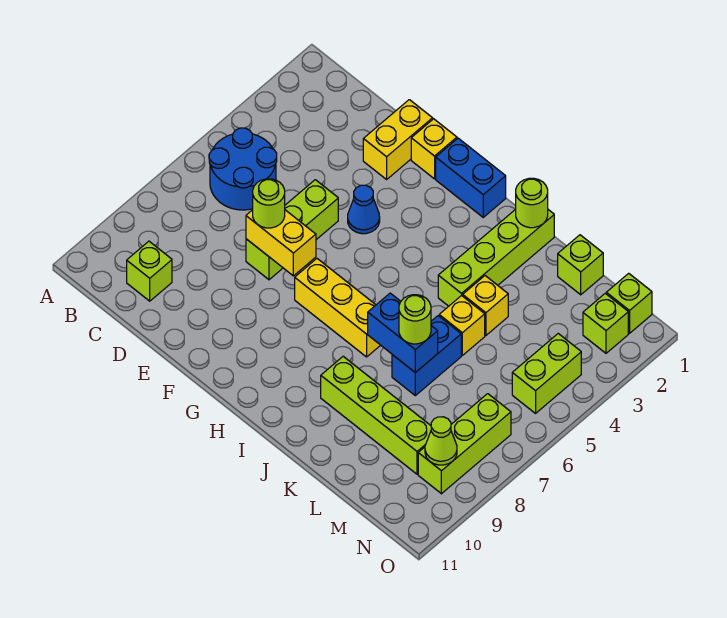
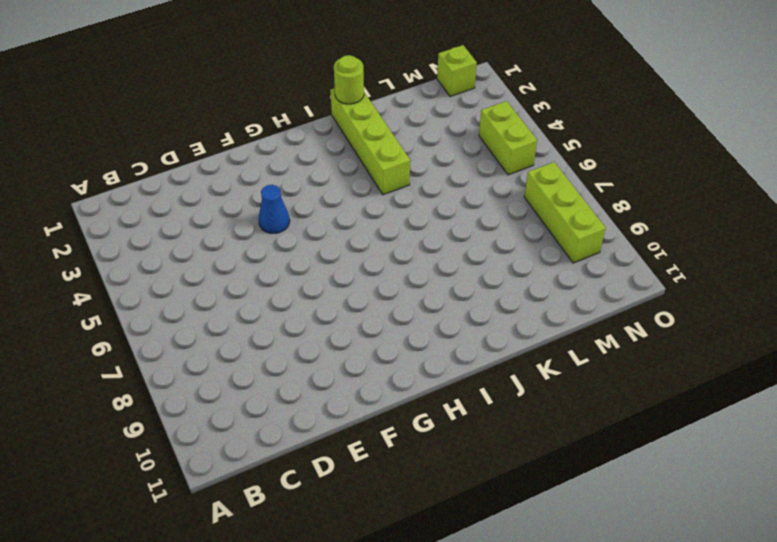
none -> blue 2x2 round brick [209,128,277,210]
none -> lime 1x1 brick [127,241,172,301]
none -> yellow 1x2 brick [363,100,433,179]

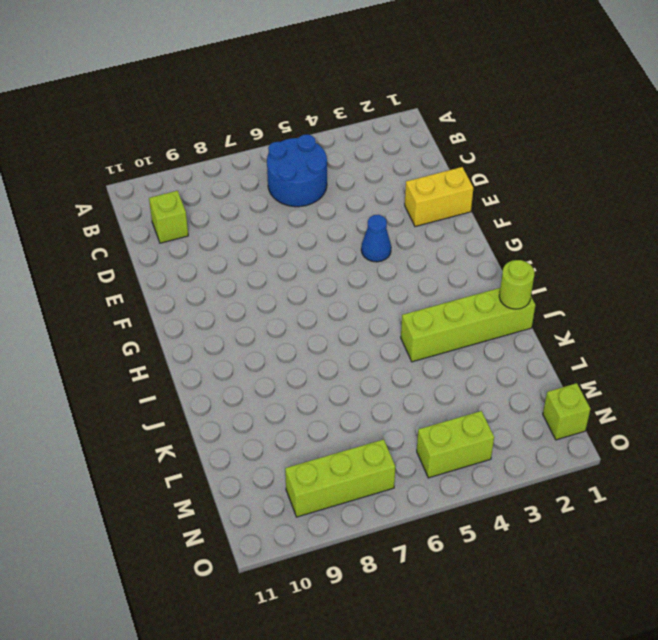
none -> lime 1x3 brick [246,180,338,280]
none -> yellow 1x1 brick [411,119,457,179]
none -> blue 1x2 brick [436,138,506,217]

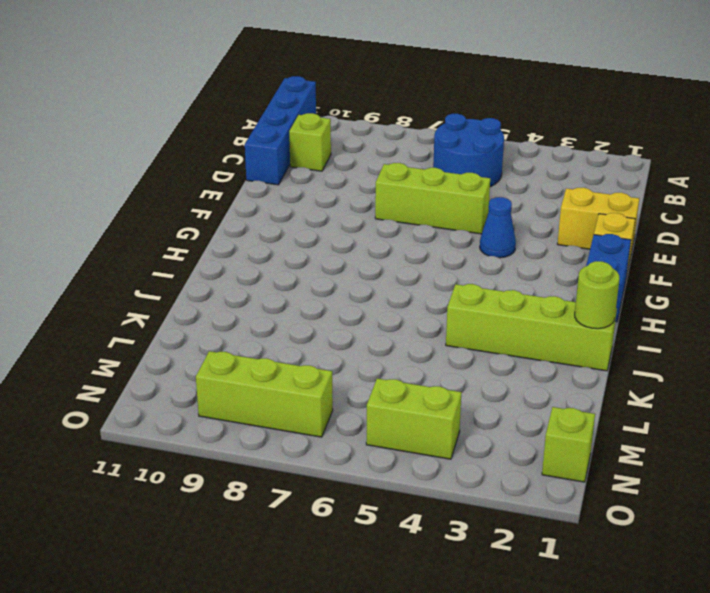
blue 1x4 brick [245,76,316,185] -> none
none -> yellow 1x3 brick [295,259,380,357]
none -> lime 1x4 brick [321,356,431,474]
none -> yellow 1x1 brick [463,276,508,335]

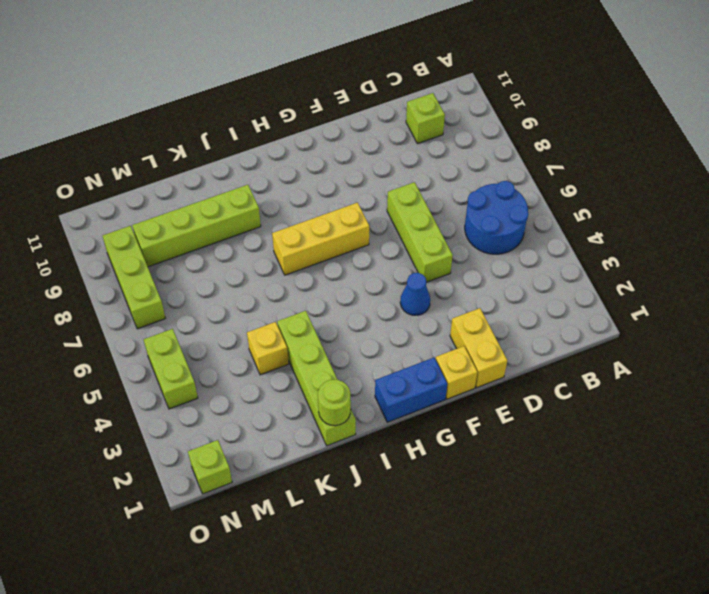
none -> yellow 1x1 brick [439,295,485,355]
none -> blue 1x2 brick [392,316,461,395]
none -> lime 1x1 brick [558,235,603,295]

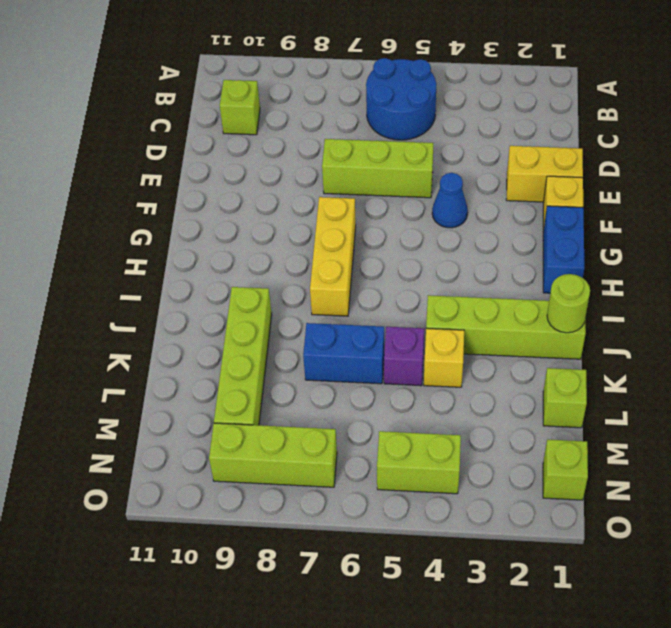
purple 1x1 brick [384,327,424,386] -> yellow 1x1 brick [439,295,485,355]
none -> lime 1x1 brick [583,293,628,353]
none -> yellow 1x2 brick [246,210,316,276]
none -> blue 1x2 brick [368,293,438,373]

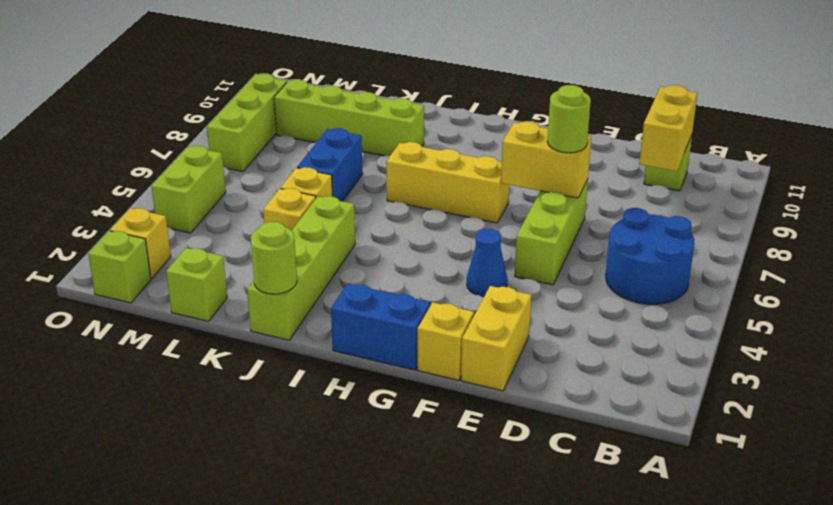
yellow 1x2 brick [639,85,697,171] -> none
yellow 1x1 brick [110,208,171,279] -> lime 1x1 brick [583,293,628,353]
none -> blue 1x2 brick [368,293,438,373]
none -> lime 1x1 cone [425,417,457,465]
none -> lime 1x1 round brick [399,295,431,344]

